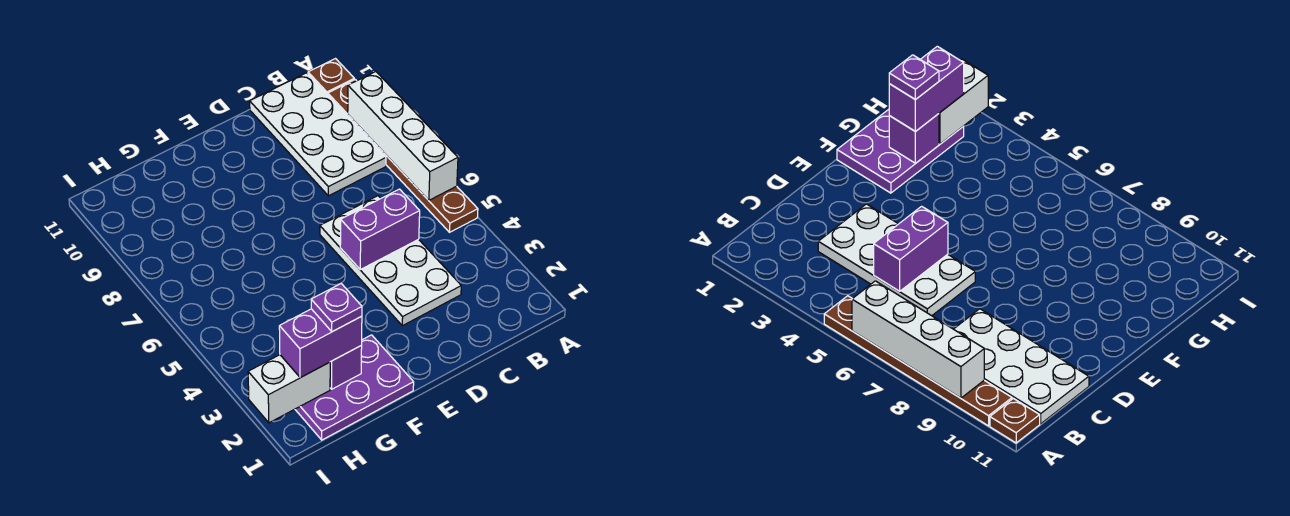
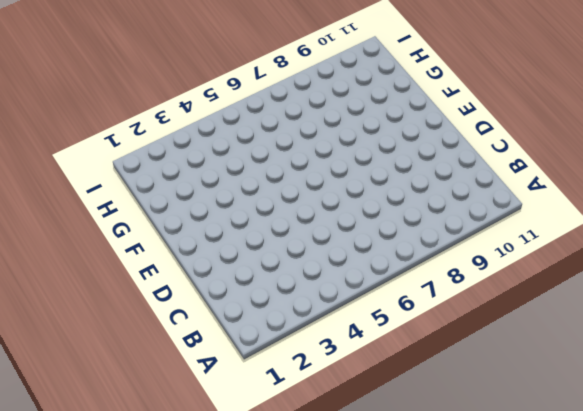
none -> brown 1x6 plate [328,79,478,232]
none -> brown 1x1 plate [308,59,354,95]

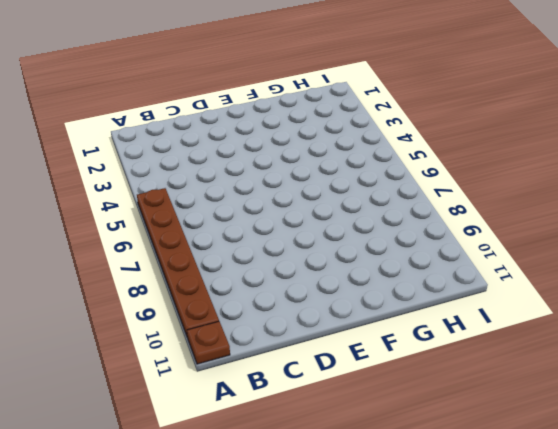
none -> white 2x4 plate [250,73,386,196]
none -> white 2x4 plate [320,196,461,326]

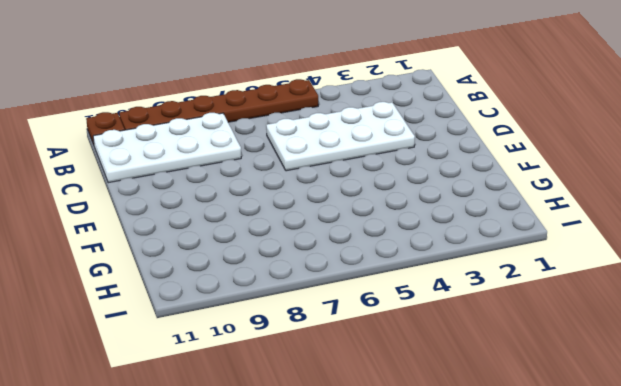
none -> purple 2x3 plate [295,335,414,440]
none -> white 1x4 brick [348,72,458,200]

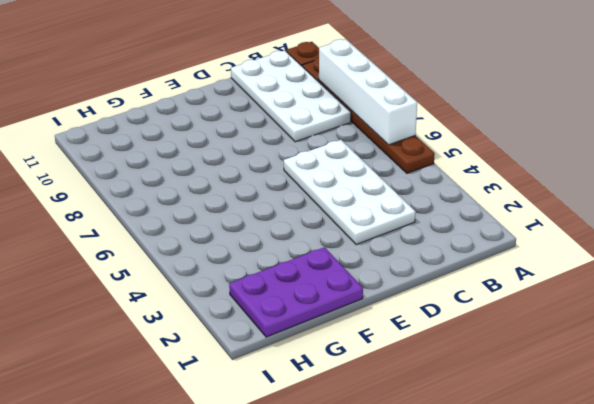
none -> purple 1x2 brick [340,189,420,269]
none -> purple 1x1 brick [330,346,362,389]

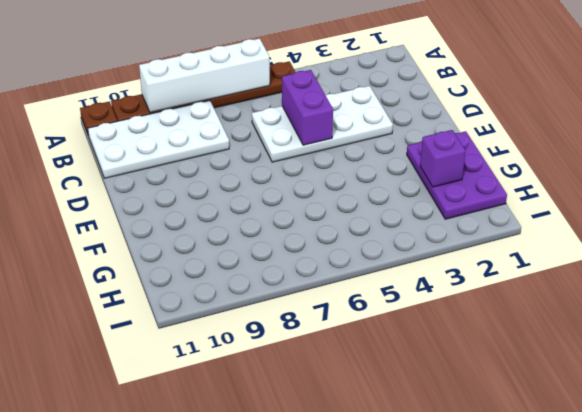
none -> white 1x2 brick [248,355,330,423]
none -> purple 1x2 brick [279,309,362,378]

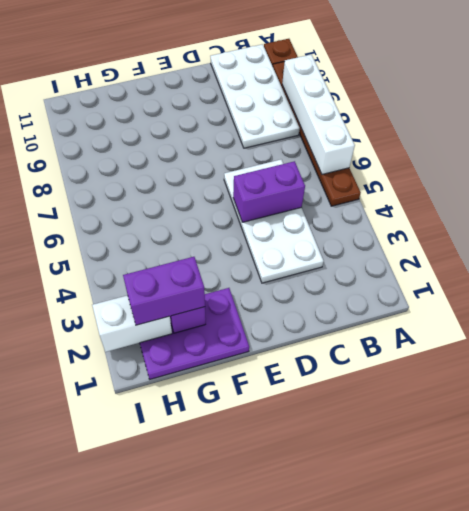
none -> purple 1x1 plate [311,284,362,332]

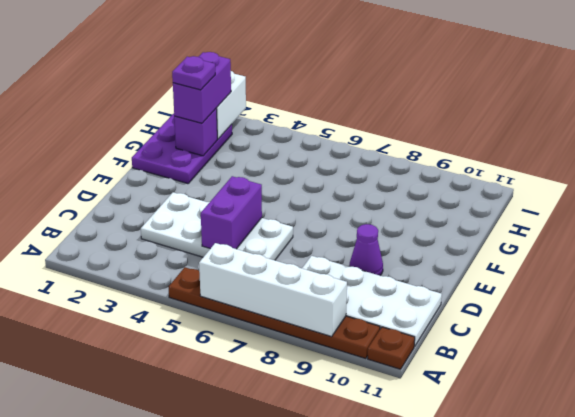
purple 1x1 cone [350,224,383,275] -> none

